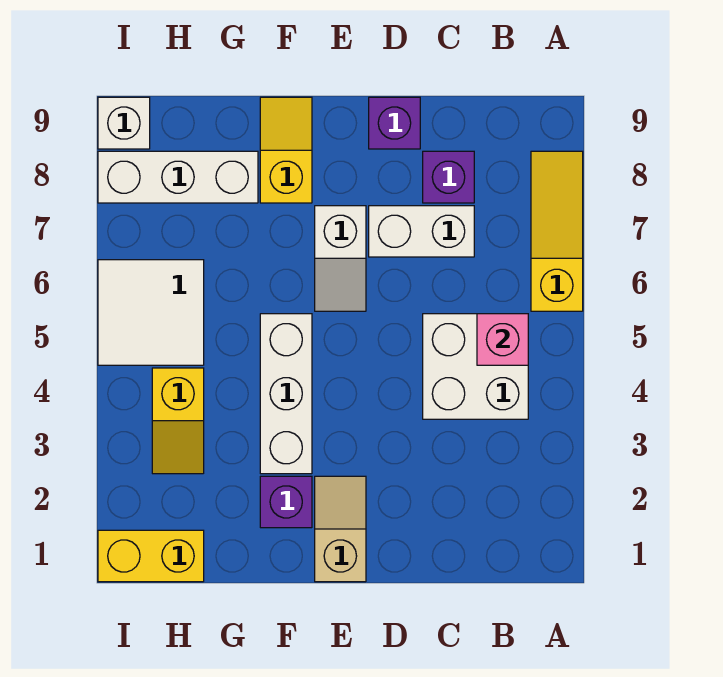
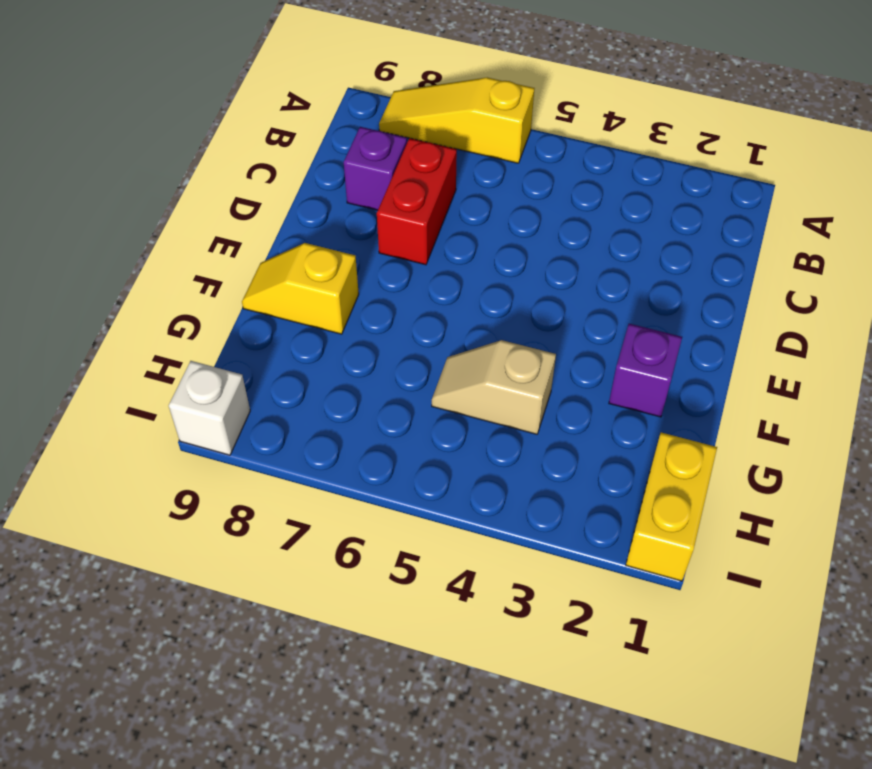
red 1x2 brick [377,138,457,265] -> white 1x2 brick [369,206,474,257]
tan 1x2 slope [432,340,556,434] -> tan 1x2 slope moved to [315,476,366,582]
none -> white 2x2 brick [423,314,528,419]
none -> purple 1x1 brick [369,97,420,149]
none -> white 1x2 slope [315,206,366,311]

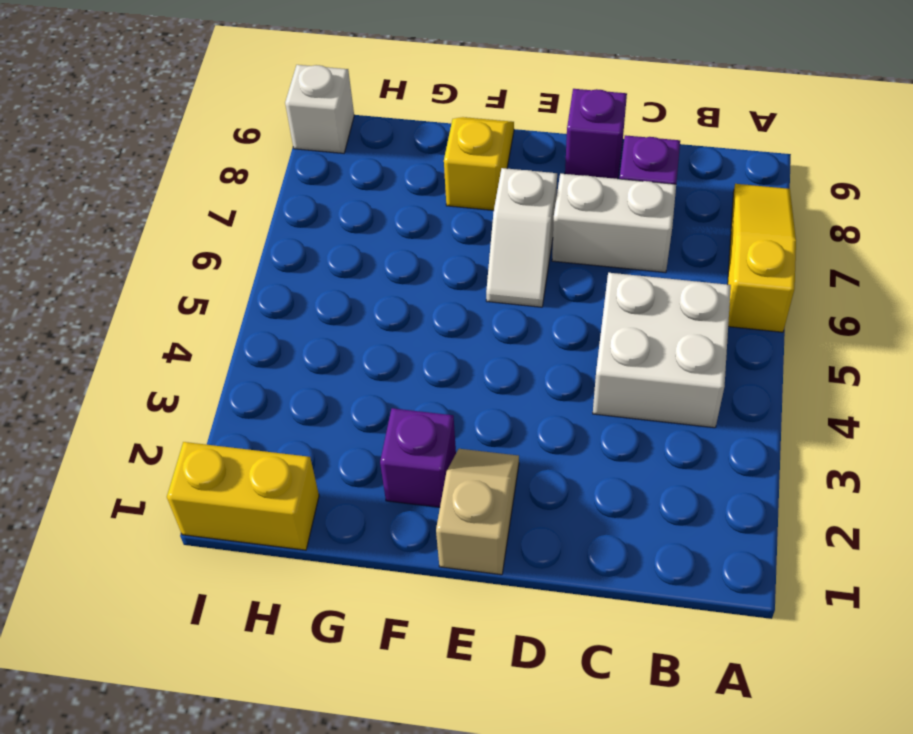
none -> white 1x3 brick [260,314,312,474]
none -> white 1x3 brick [98,151,258,203]
none -> yellow 1x2 slope [152,368,204,474]

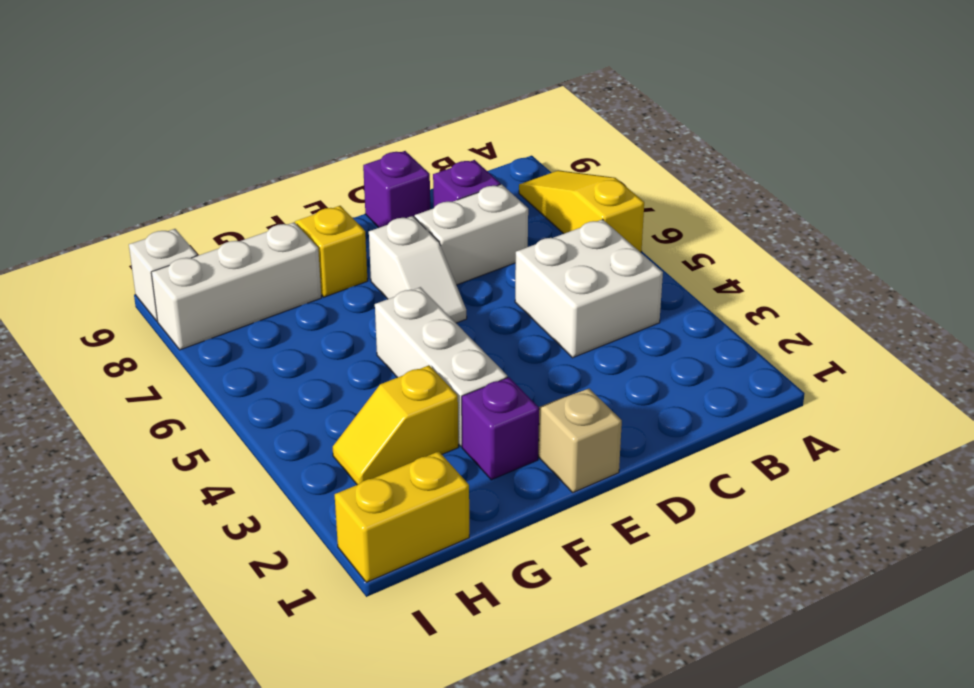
yellow 1x2 slope [333,365,458,485] -> yellow 1x2 slope turned to [152,368,204,474]
none -> white 2x2 tile [98,260,204,365]
none -> pink 1x1 brick [477,314,528,365]

